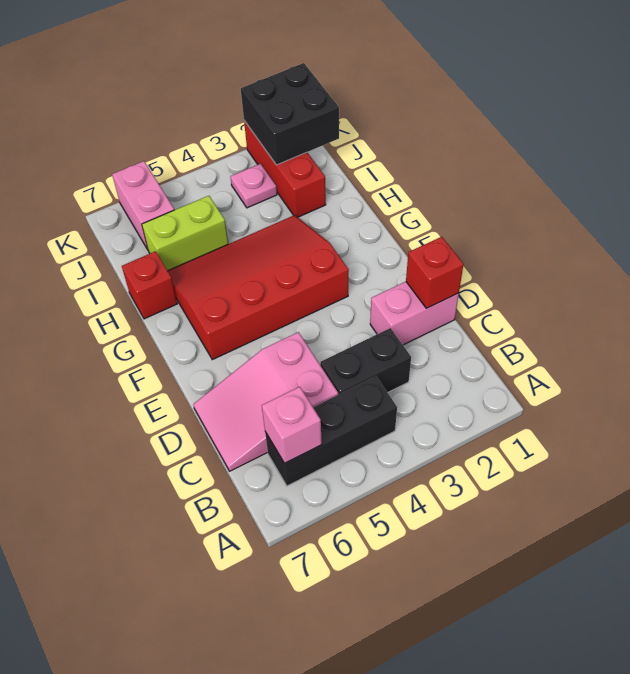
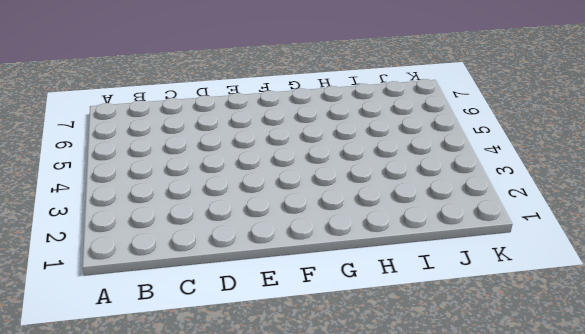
none -> black 1x3 brick [265,376,397,486]
none -> black 1x2 brick [320,328,411,395]
none -> pink 2x3 slope [193,332,338,471]

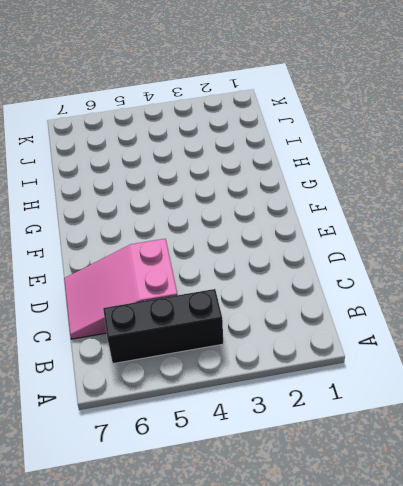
none -> black 1x2 brick [320,328,411,395]
none -> pink 1x2 brick [370,282,459,345]
none -> red 3x4 slope [168,215,349,360]

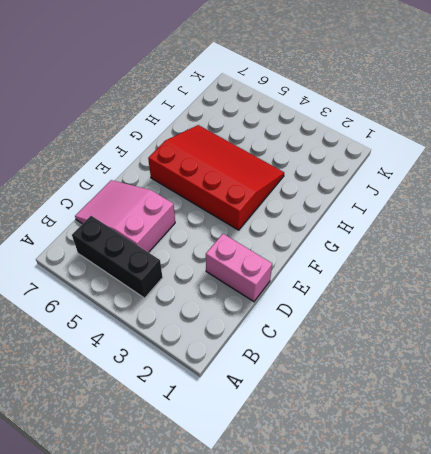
none -> black 1x2 brick [320,328,411,395]
none -> red 1x1 brick [122,251,177,319]
none -> red 1x3 brick [244,121,326,217]

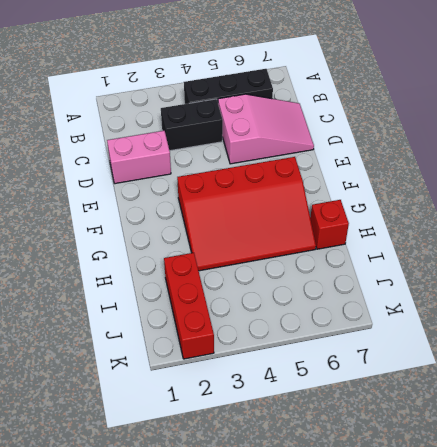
none -> lime 1x2 brick [142,196,228,271]
none -> pink 1x1 plate [231,164,277,208]
none -> pink 1x2 brick [112,161,174,250]

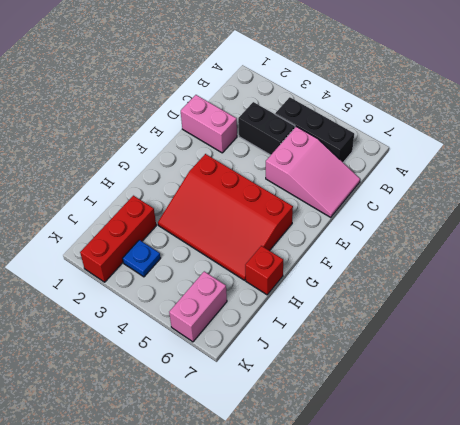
blue 1x1 plate [123,240,161,277] -> pink 1x1 plate [231,164,277,208]
none -> lime 1x2 brick [142,196,228,271]
none -> pink 1x1 brick [262,387,322,463]
none -> red 1x1 brick [406,237,463,308]

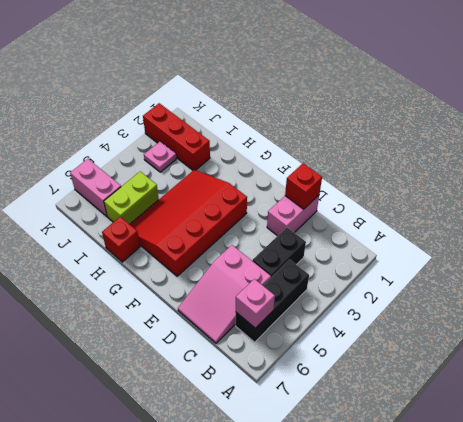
none -> black 2x2 brick [241,63,339,165]

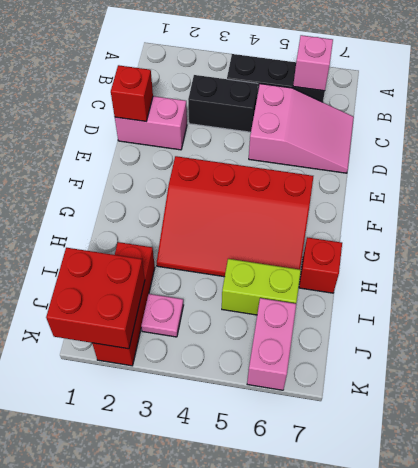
red 2x2 brick [46,248,145,349] -> black 2x2 brick [241,63,339,165]

